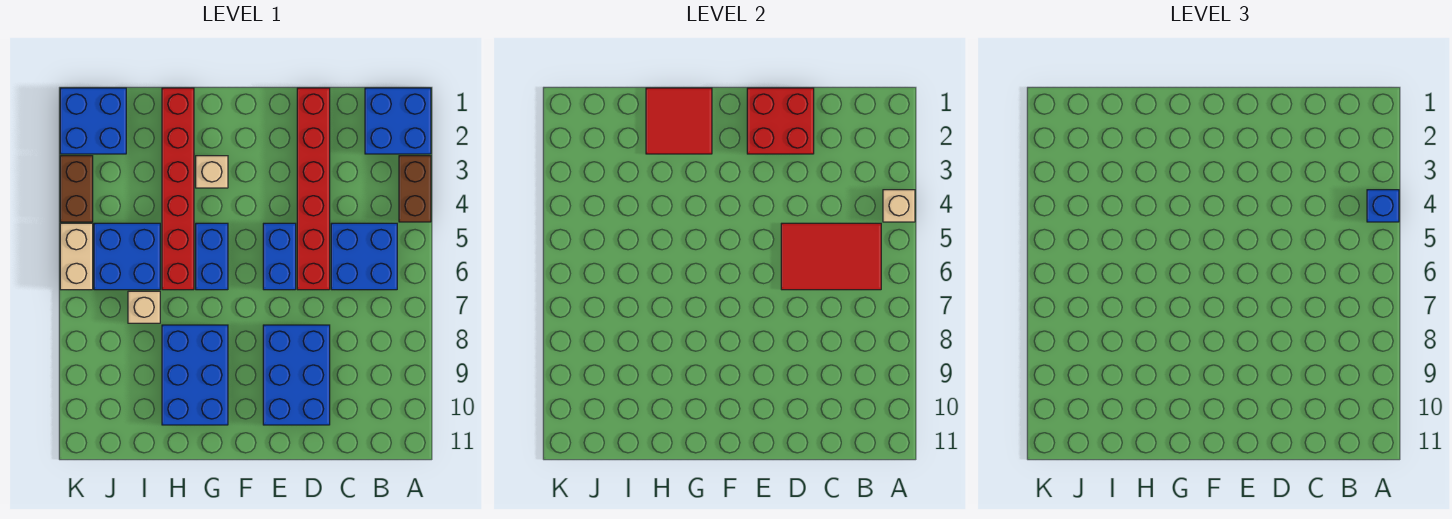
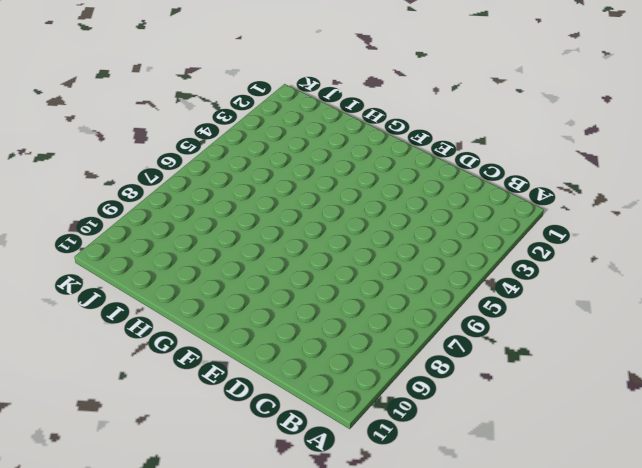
none -> blue 2x2 brick [365,88,431,154]
none -> brown 1x2 brick [399,156,431,222]
none -> blue 2x2 brick [331,223,397,290]

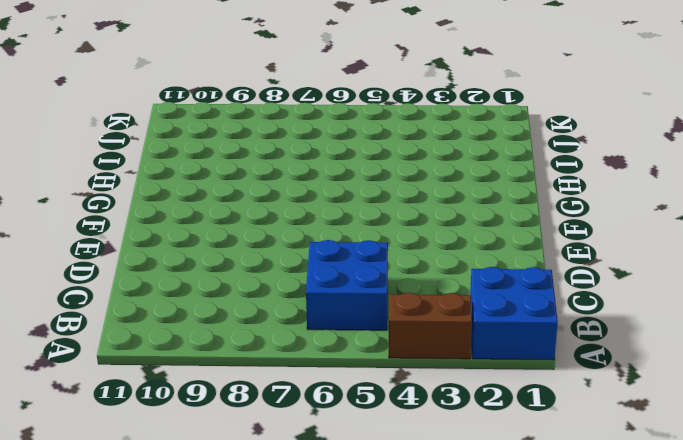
none -> red 1x6 brick [297,88,330,290]
none -> blue 2x3 brick [263,325,330,425]
none -> blue 1x2 brick [263,223,296,290]

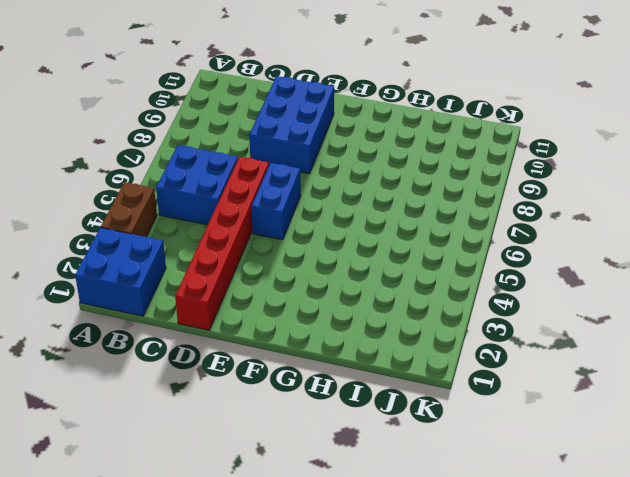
none -> tan 1x1 brick [196,156,228,188]
none -> blue 1x2 brick [196,223,228,290]
none -> blue 2x3 brick [162,325,228,425]

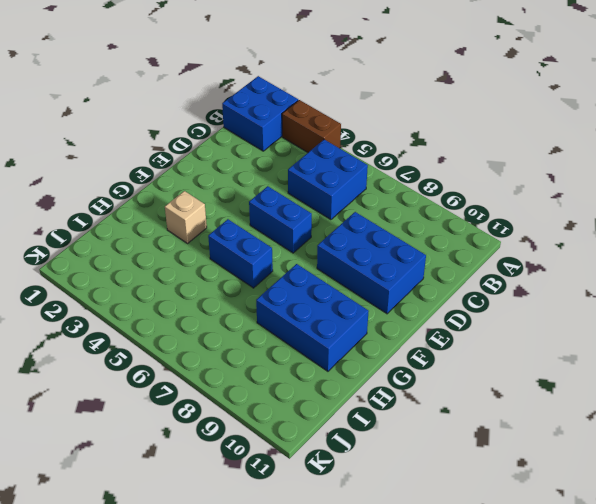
none -> red 1x6 brick [297,88,330,290]
none -> red 1x6 brick [162,88,194,290]
none -> blue 2x2 brick [94,223,160,290]

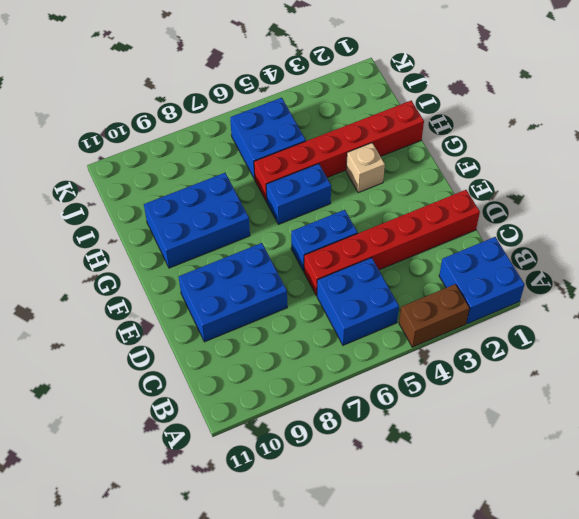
none -> tan 1x1 brick [128,291,160,323]
none -> blue 2x2 brick [60,88,126,154]
none -> brown 1x2 brick [60,156,93,222]

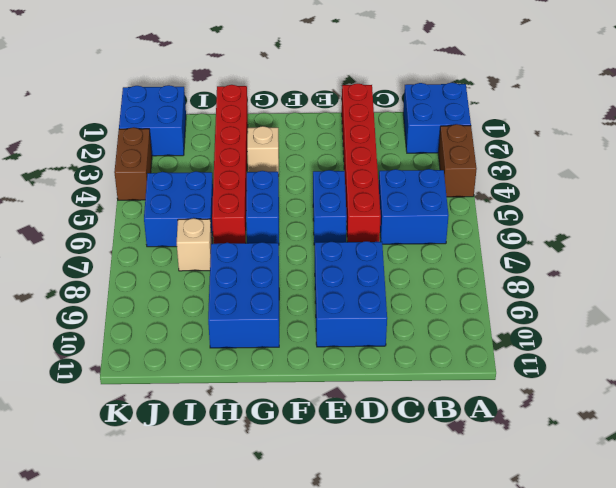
none -> tan 1x2 brick [60,223,93,290]
none -> tan 1x1 brick [883,190,915,222]
none -> red 2x3 tile [781,223,881,290]

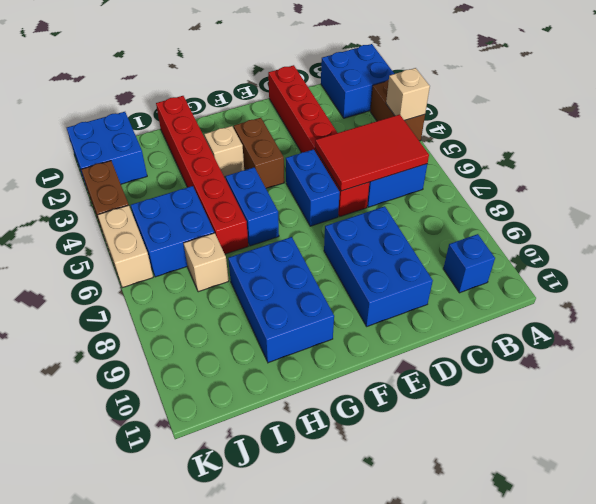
blue 1x1 brick [443,234,495,293] -> blue 1x1 brick moved to [1367,190,1399,222]
brown 1x2 brick [234,118,284,189] -> none
none -> red 2x2 brick [747,88,814,154]
none -> red 2x2 tile [646,88,712,154]

